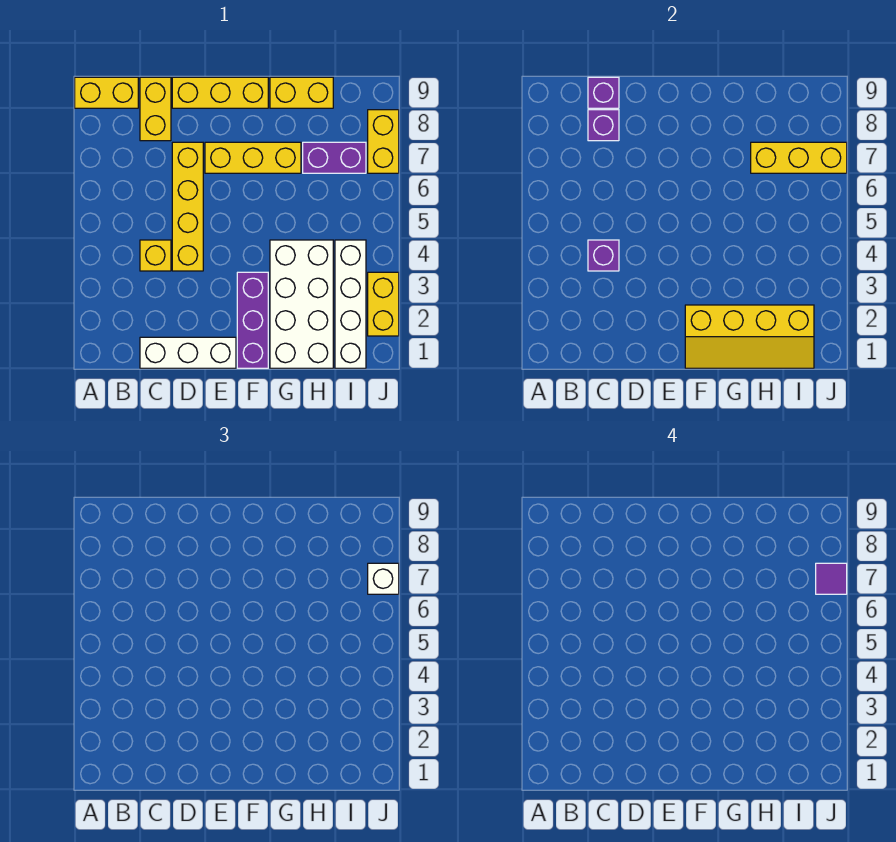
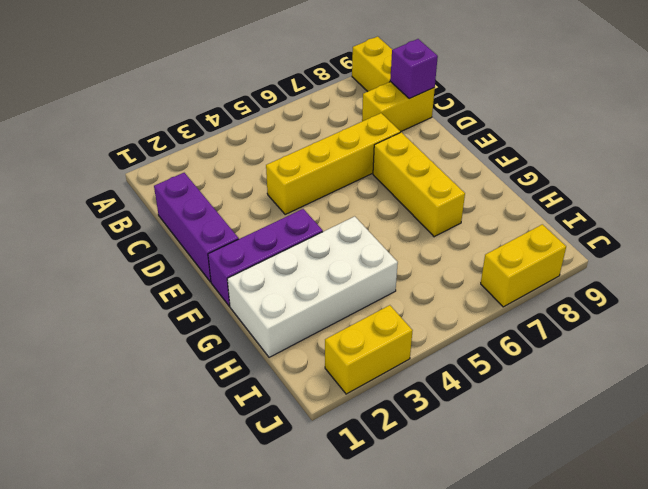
purple 1x3 brick [154,173,239,282] -> white 1x3 brick [140,337,236,368]
none -> yellow 1x1 brick [140,240,171,271]
none -> yellow 1x3 brick [172,77,268,108]
none -> yellow 1x2 brick [270,77,333,108]

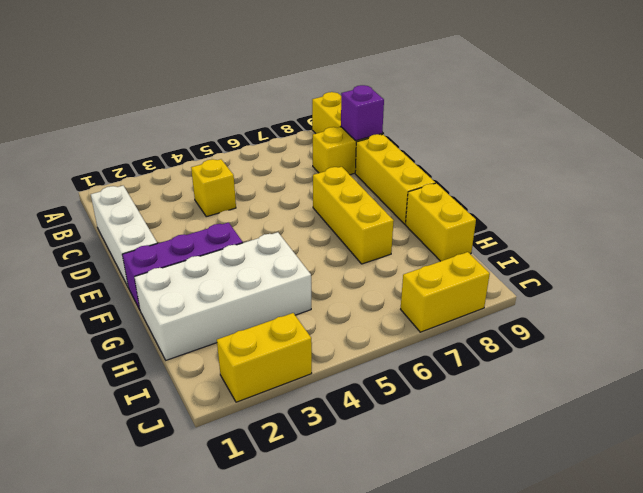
none -> yellow 1x4 brick [172,142,203,271]
none -> purple 1x2 brick [303,142,366,173]
none -> white 1x4 brick [335,240,366,368]

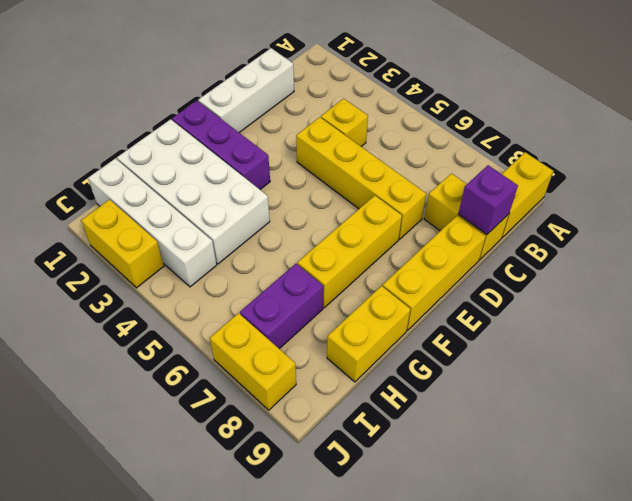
none -> purple 1x1 brick [588,240,619,271]
none -> purple 1x1 brick [588,110,619,141]
none -> yellow 2x4 slope [685,305,814,368]

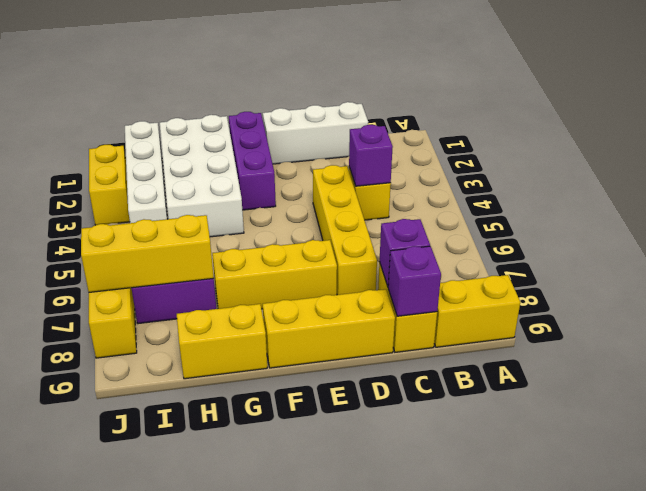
none -> yellow 2x4 slope [685,305,814,368]
none -> white 1x1 brick [368,563,399,594]
none -> purple 1x1 tile [816,563,847,594]

